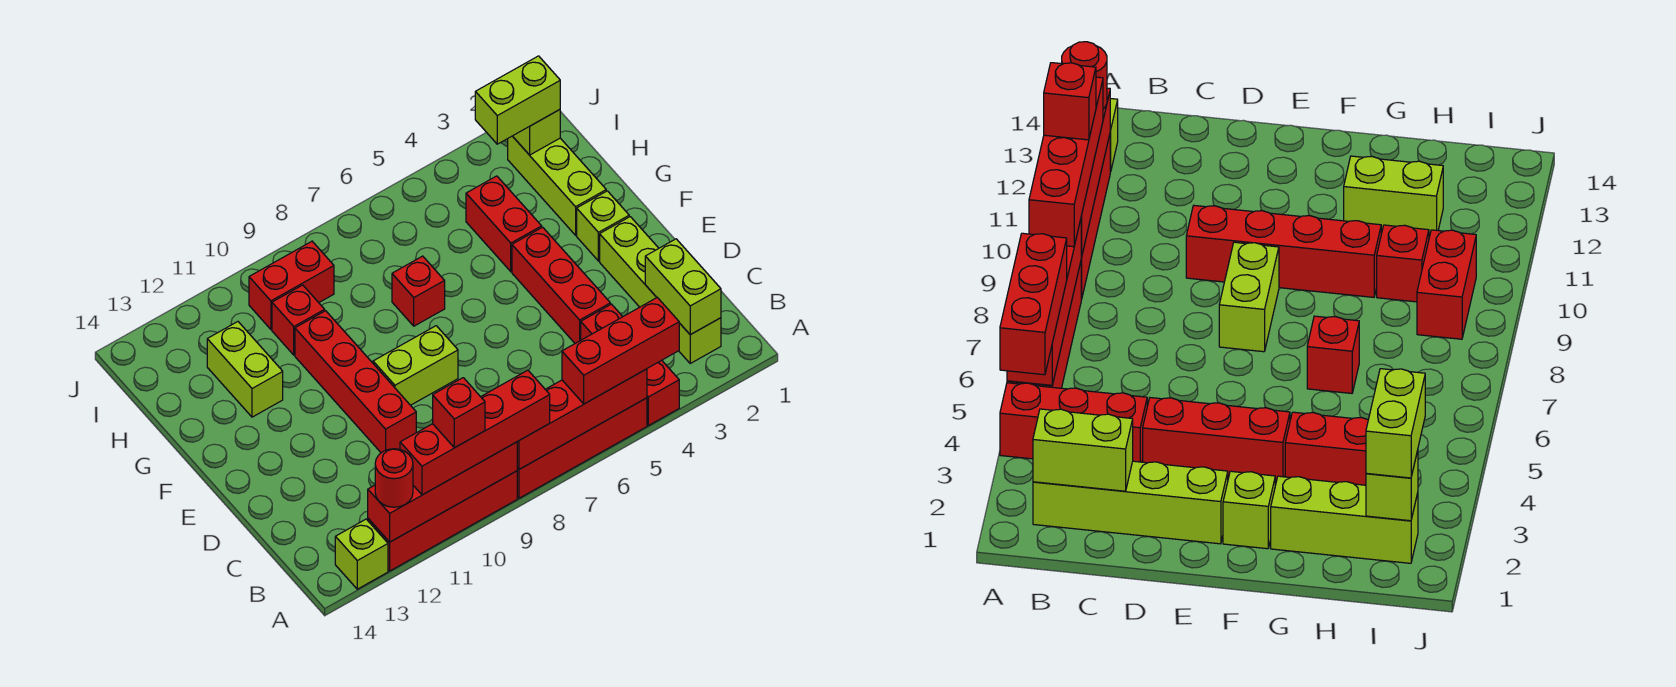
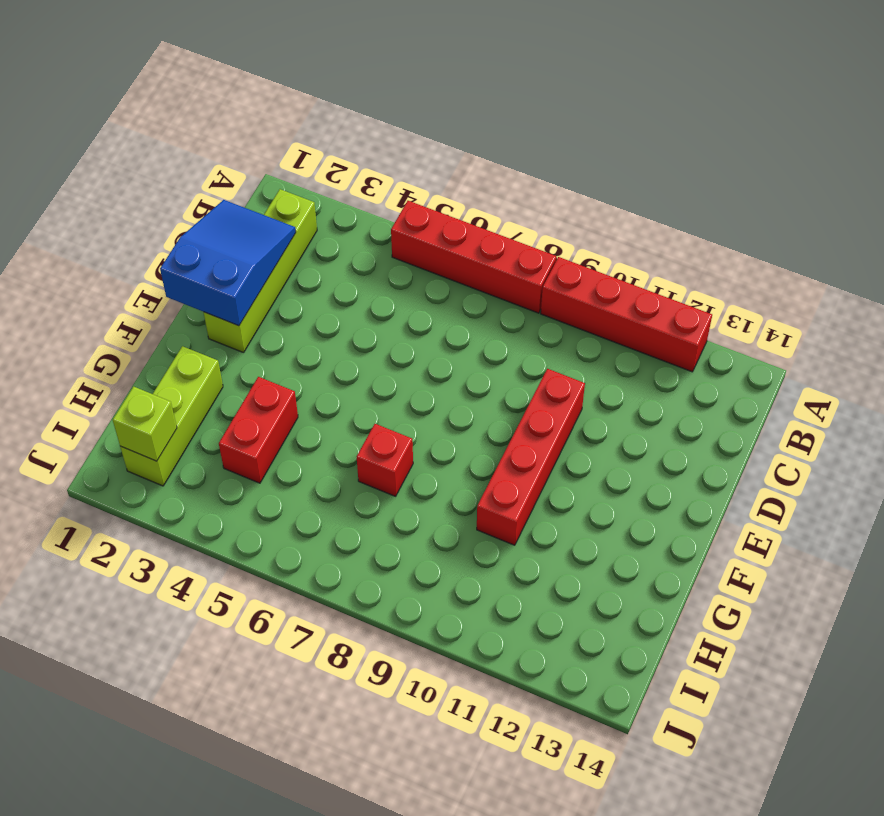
blue 2x3 slope [160,200,296,326] -> lime 1x2 brick [645,239,721,335]
none -> red 1x3 brick [581,304,679,426]
none -> lime 1x1 brick [335,519,388,589]
none -> red 1x3 brick [512,227,610,343]

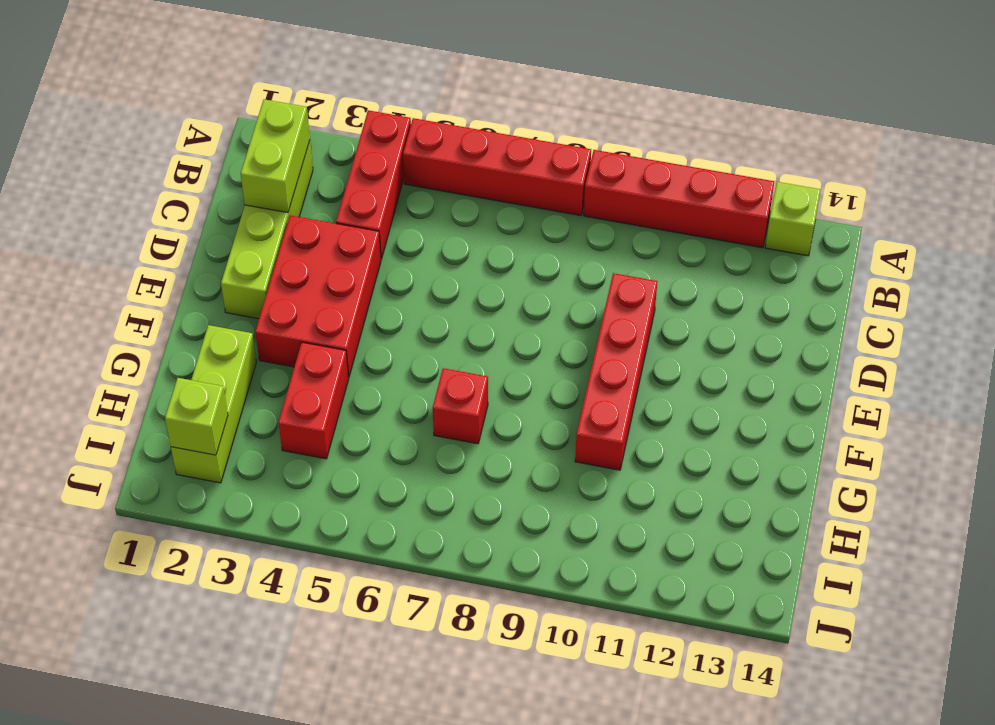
red 2x3 brick [255,215,381,377] -> red 1x3 brick [512,227,610,343]
none -> lime 1x2 brick [373,326,458,405]
none -> lime 1x1 brick [577,191,629,261]
none -> lime 1x2 brick [207,322,283,417]

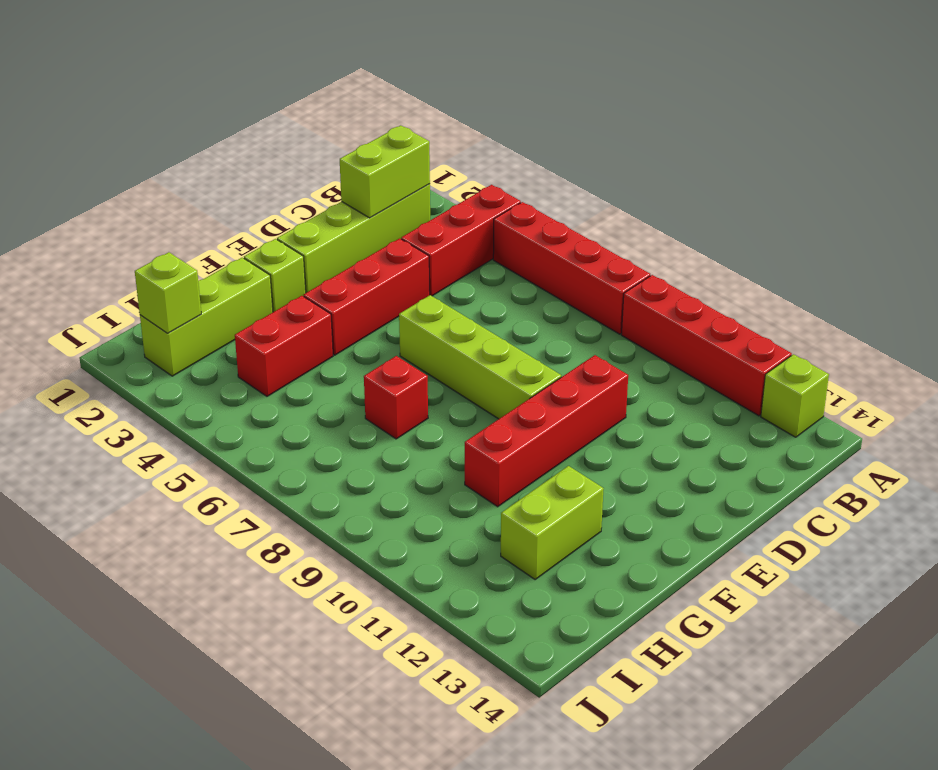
lime 1x4 brick [399,295,561,419] -> lime 1x2 brick [373,326,458,405]
none -> red 1x1 brick [272,285,325,355]
none -> red 1x2 brick [249,241,334,329]
none -> red 1x4 brick [517,369,647,469]

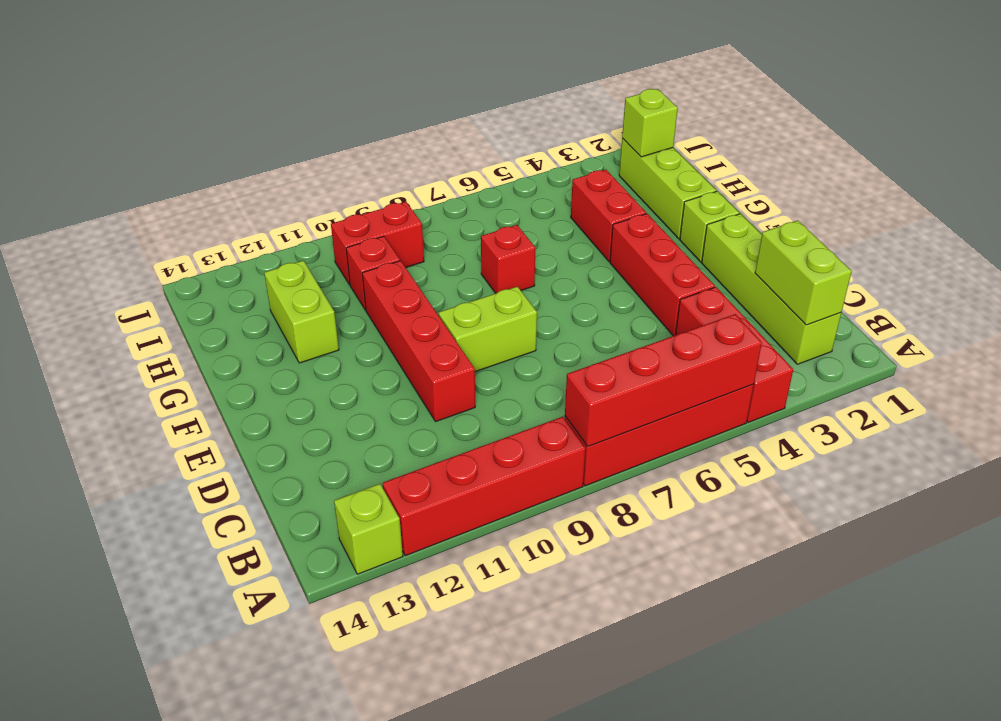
none -> red 1x4 brick [368,442,517,542]
none -> red 1x3 brick [562,298,679,404]
none -> red 1x4 brick [400,370,550,495]

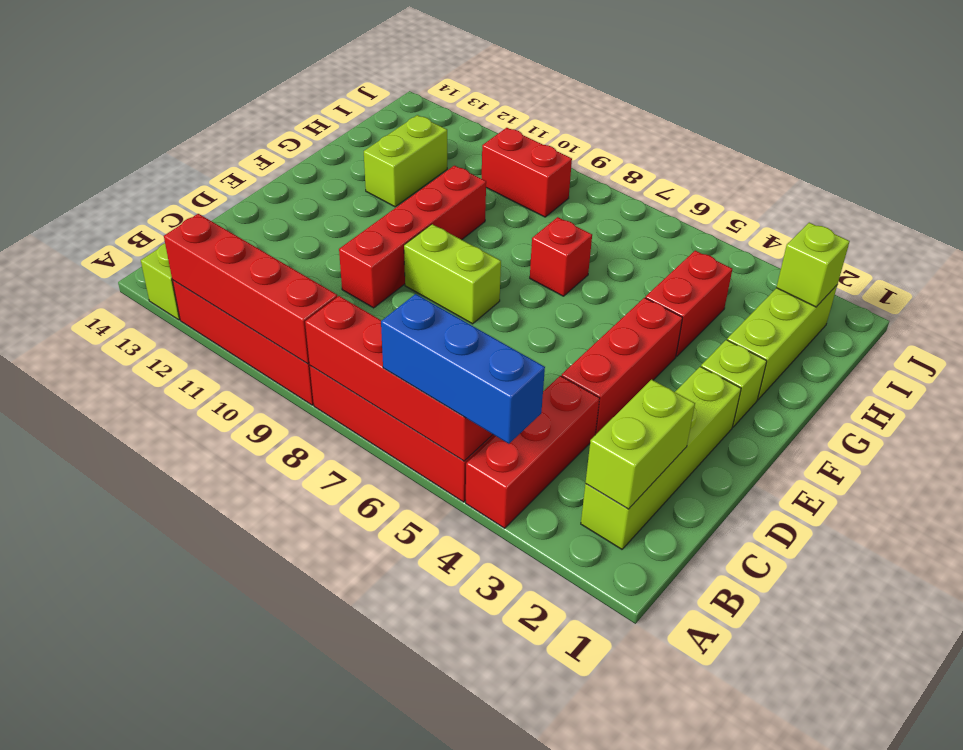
blue 1x3 brick [381,294,545,444] -> red 1x3 brick [562,298,679,404]
none -> red 1x1 brick [272,285,325,355]
none -> red 1x4 brick [400,370,550,495]
none -> red 1x1 round brick [375,449,413,507]

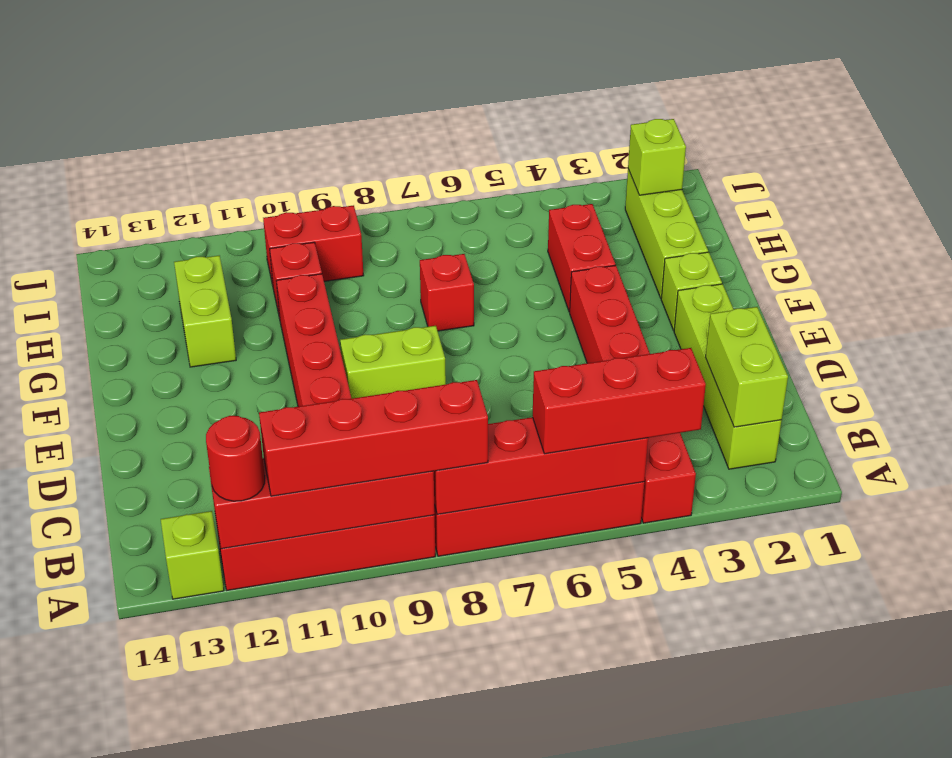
none -> lime 1x2 brick [475,56,560,144]
none -> red 1x1 brick [432,378,485,448]

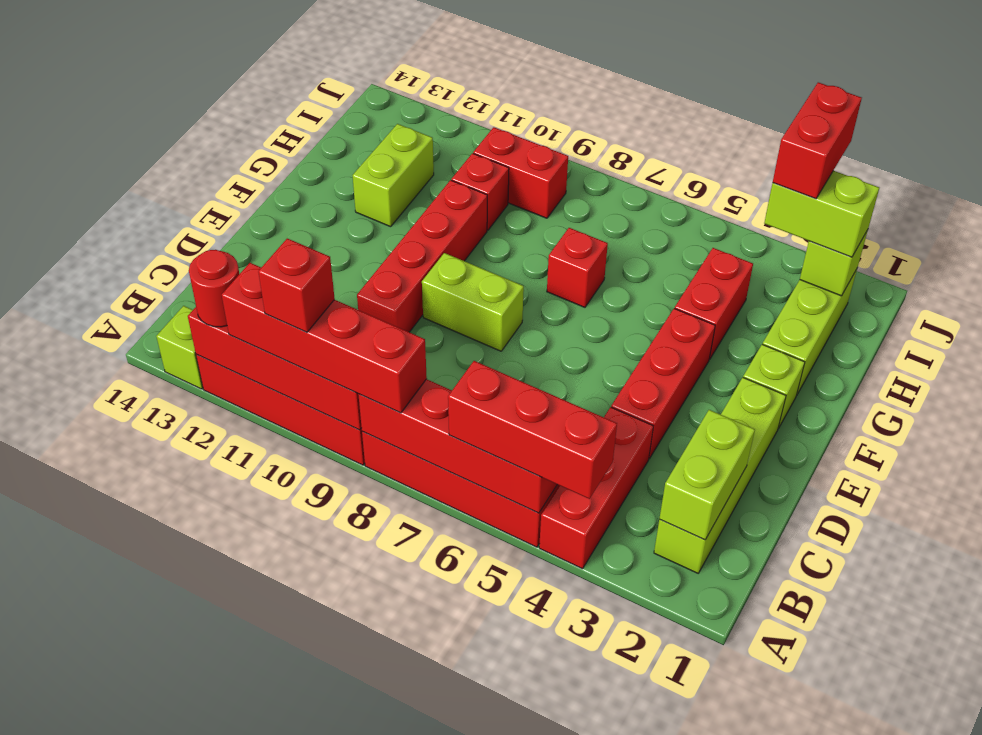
red 1x2 brick [773,82,862,199] -> none

